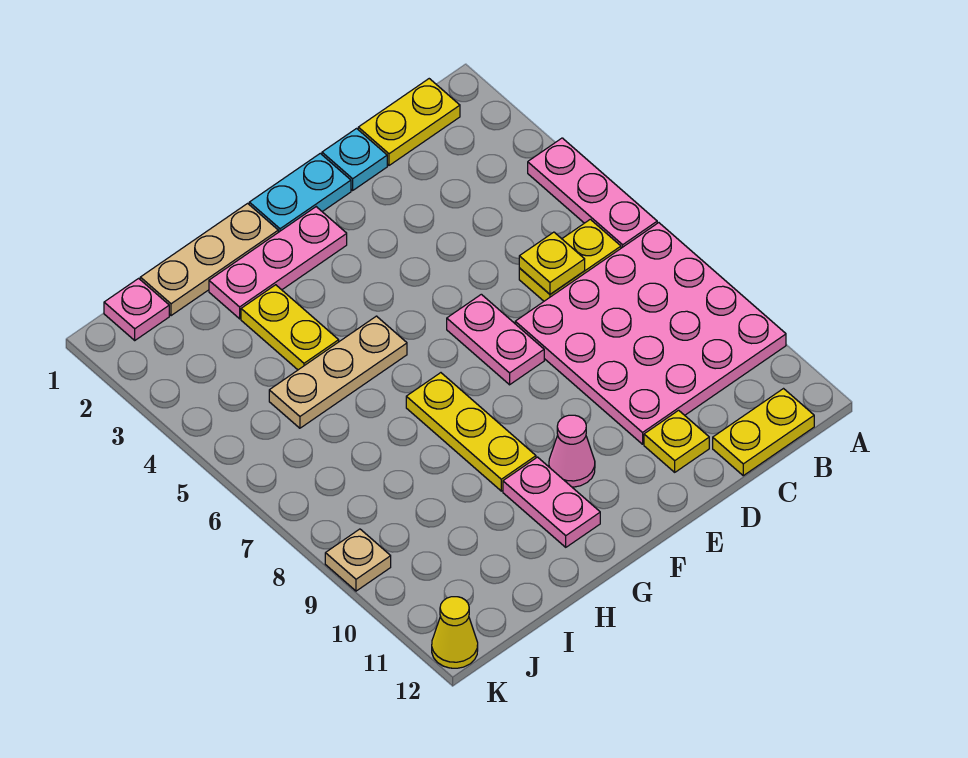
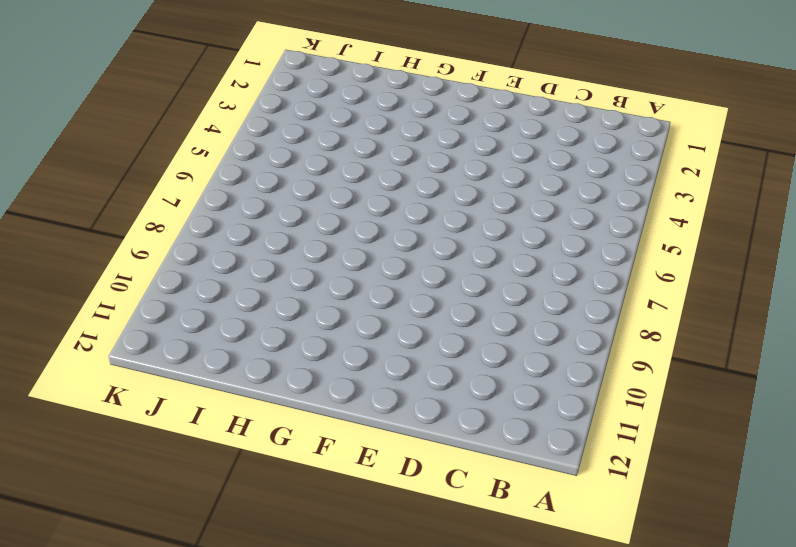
none -> pink 1x3 plate [528,138,657,248]
none -> pink 4x4 plate [515,223,786,444]
none -> yellow 1x2 plate [358,79,460,165]

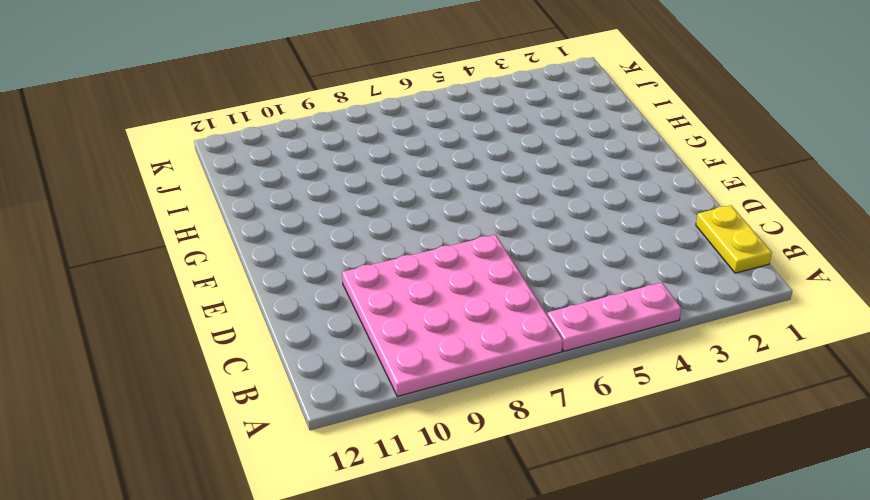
none -> yellow 1x2 plate [519,219,621,301]
none -> yellow 1x2 plate [713,389,814,476]
none -> cyan 1x1 plate [322,129,387,190]

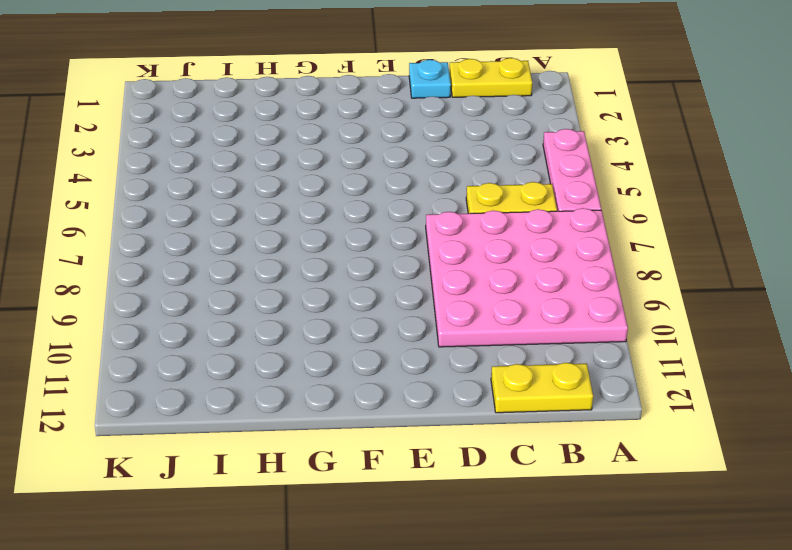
none -> yellow 1x1 plate [644,410,709,472]
none -> cyan 1x2 plate [249,153,351,232]
none -> pink 1x2 plate [447,294,544,385]

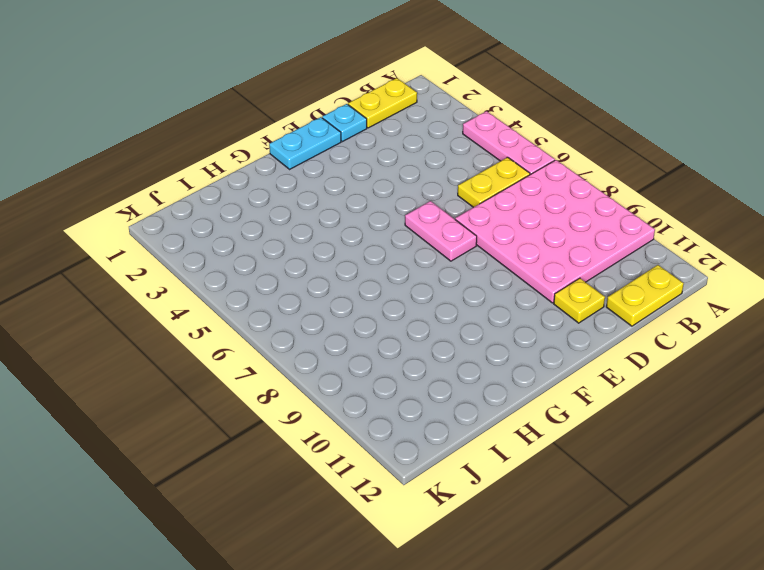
none -> pink 1x3 plate [209,207,347,319]
none -> pink 1x1 cone [549,415,595,487]
none -> tan 1x3 plate [140,203,278,316]

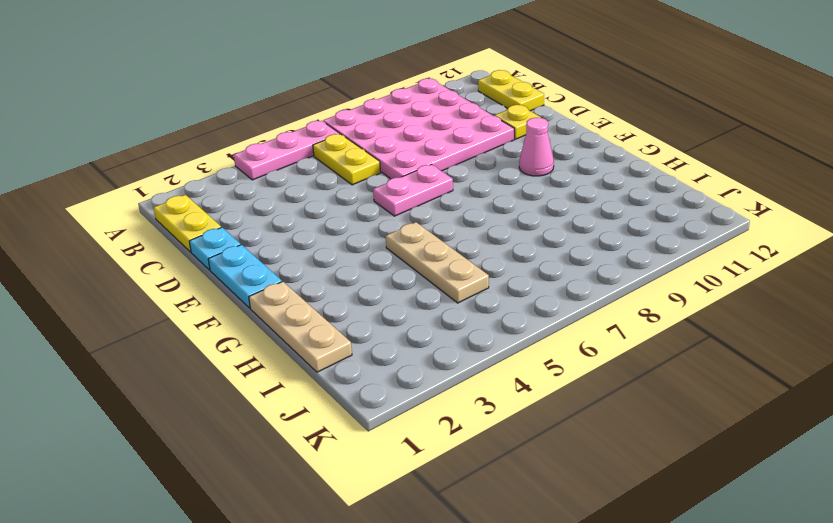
none -> pink 1x3 plate [209,207,347,319]
none -> yellow 1x3 plate [406,373,536,491]
none -> pink 1x2 plate [503,457,600,547]

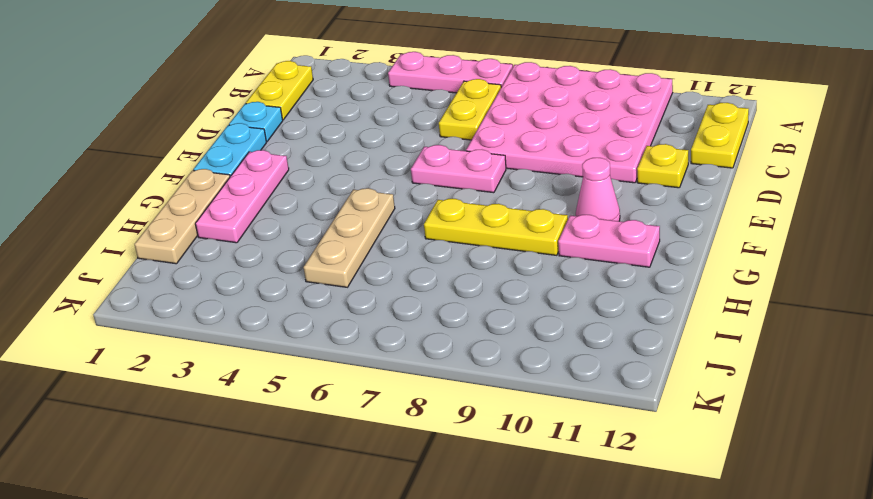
none -> yellow 1x2 plate [241,285,339,370]
none -> pink 1x1 plate [104,278,169,340]
none -> tan 1x1 plate [325,529,391,591]

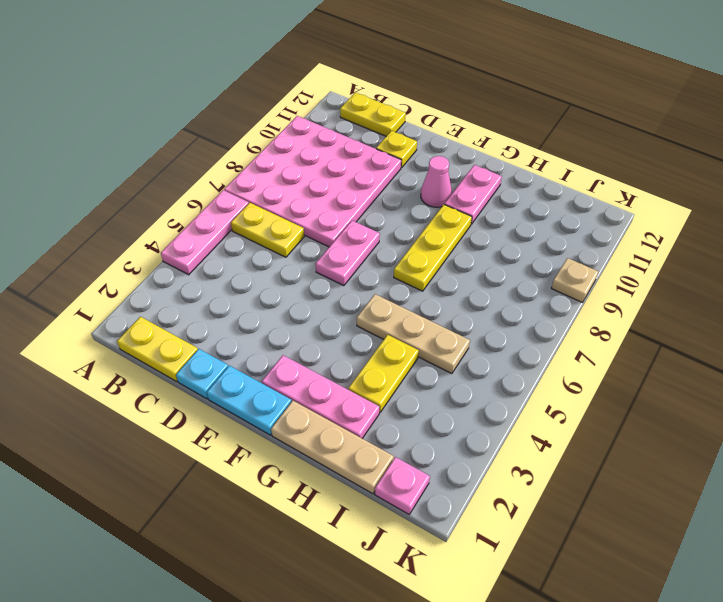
none -> yellow 1x1 cone [432,597,478,668]
none -> yellow 1x1 plate [519,232,585,294]

